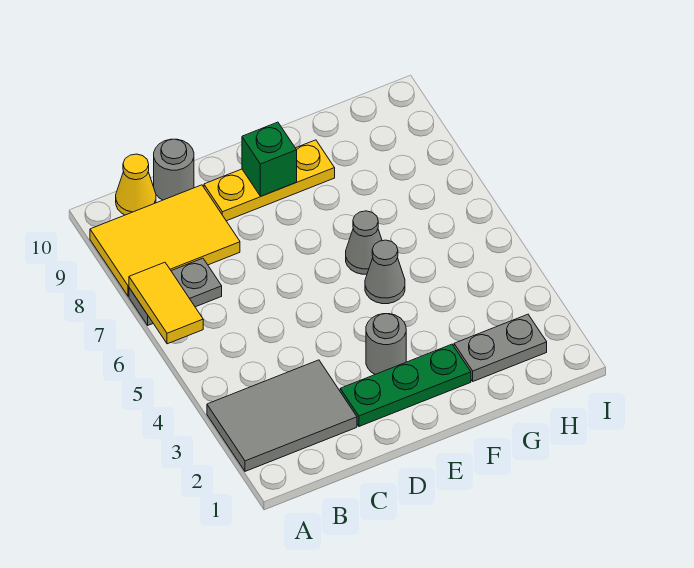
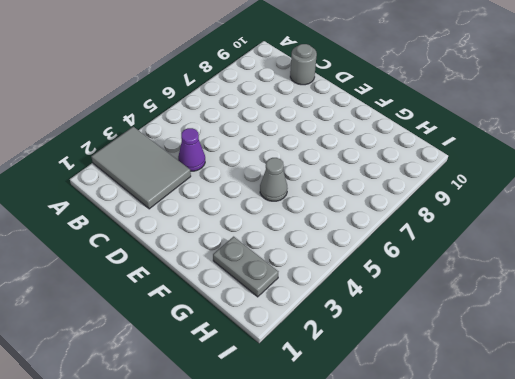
purple 1x1 cone [178,128,205,171] -> none
none -> grey 1x2 plate [129,258,222,325]
none -> yellow 2x3 tile [90,185,240,296]
none -> yellow 1x1 cone [116,154,156,215]

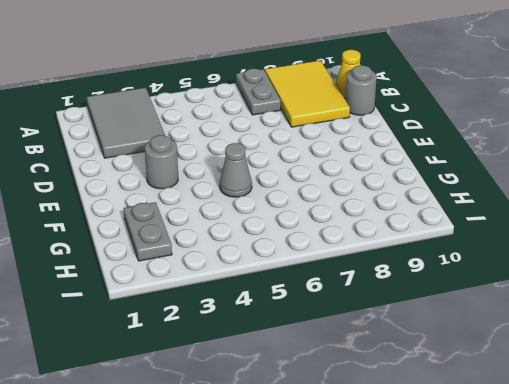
none -> green 1x3 plate [340,344,471,426]
none -> yellow 1x3 plate [204,140,335,221]
none -> grey 1x1 cone [346,211,382,274]

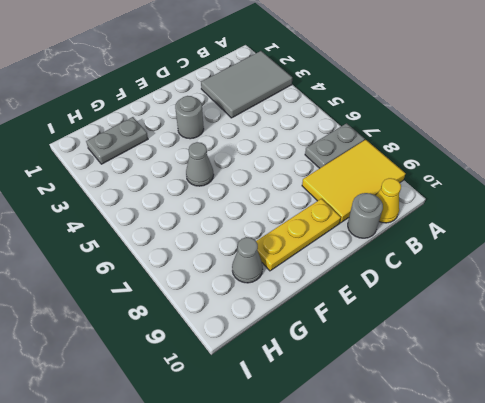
grey 1x1 cone [232,237,263,283] -> grey 1x1 cone moved to [346,211,382,274]
none -> green 1x3 plate [340,344,471,426]
none -> yellow 1x2 tile [129,262,203,344]
none -> green 1x1 brick [242,122,297,196]

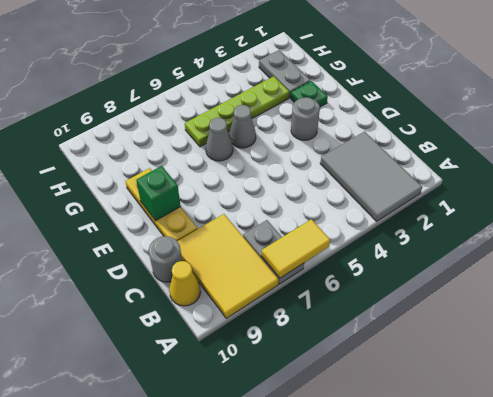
green 1x1 plate [291,81,328,107] -> green 1x3 plate [340,344,471,426]
lime 1x4 plate [185,76,289,147] -> none

